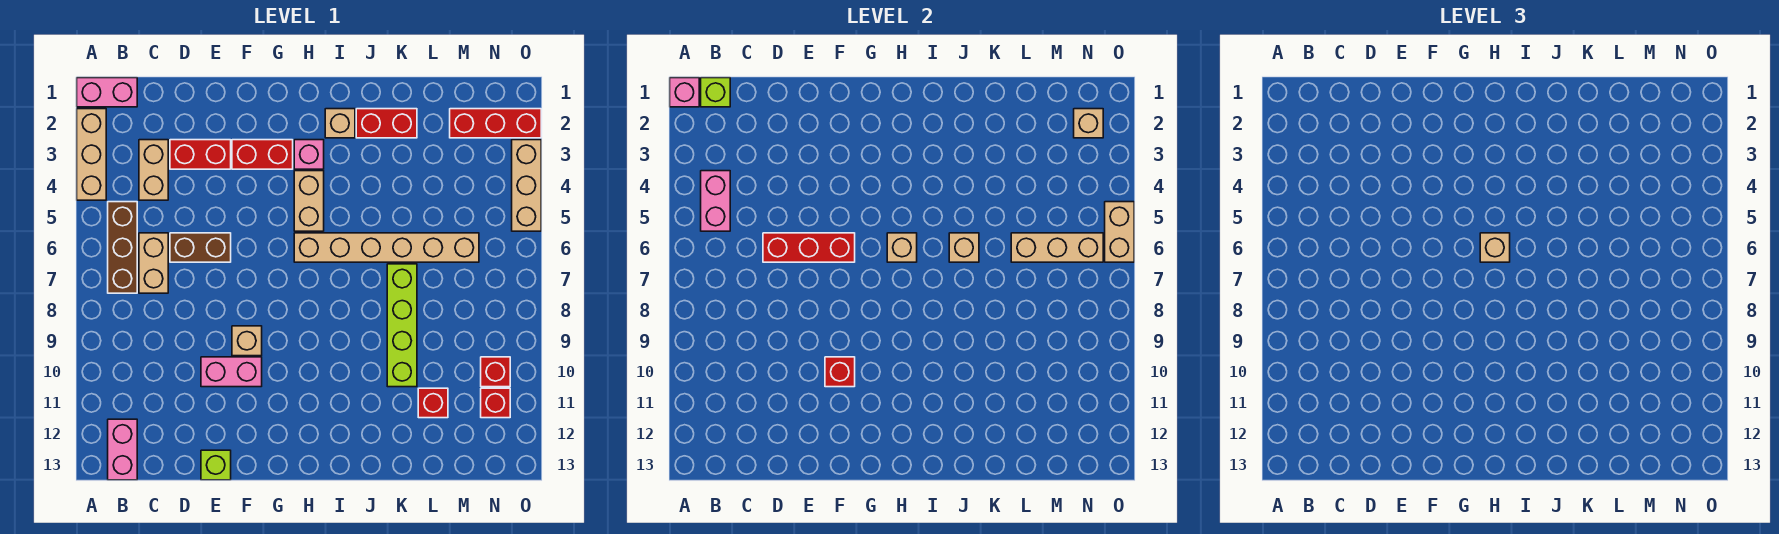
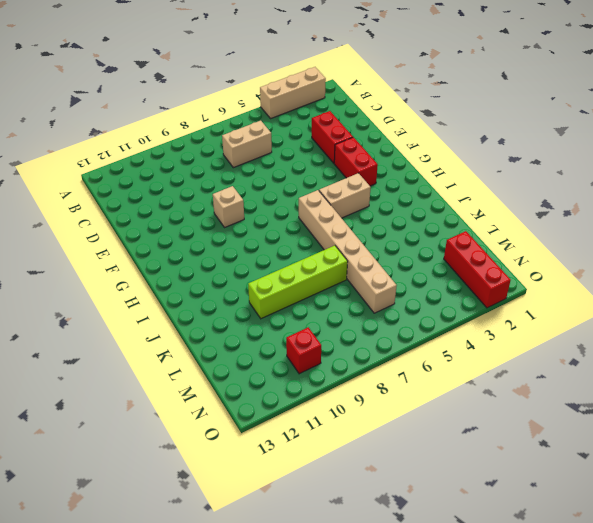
none -> pink 1x2 brick [77,78,137,107]
none -> brown 1x3 brick [108,202,137,293]
none -> pink 1x2 brick [108,419,137,480]
none -> tan 1x2 brick [139,140,168,200]

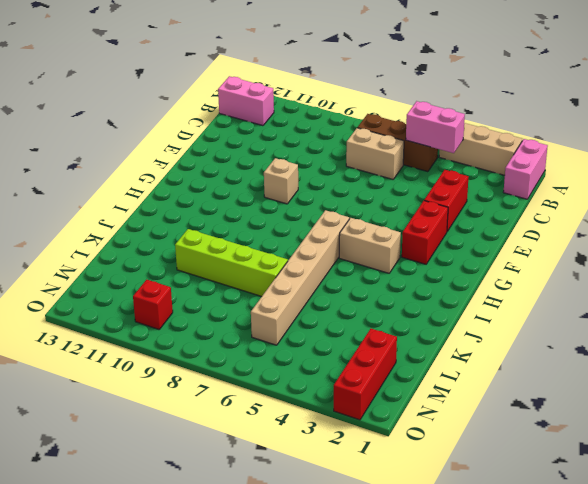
none -> tan 1x2 brick [139,140,168,200]
none -> brown 1x2 brick [170,233,231,262]
none -> pink 1x2 brick [201,357,262,387]
none -> lime 1x1 brick [201,450,231,480]

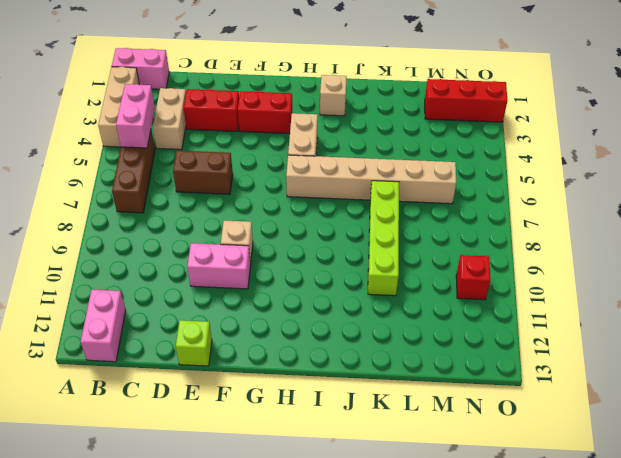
none -> tan 1x2 brick [139,233,168,293]
none -> pink 1x1 brick [294,140,324,169]
none -> red 1x2 brick [356,109,417,138]
none -> red 1x1 brick [418,388,448,418]

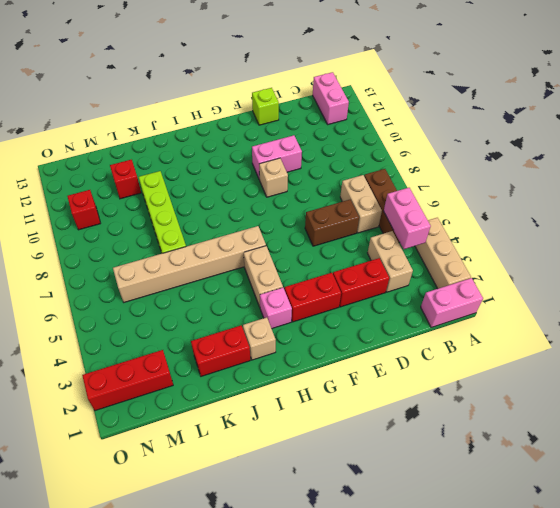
none -> red 1x1 brick [481,388,510,418]
none -> tan 1x3 brick [512,140,541,231]
none -> pink 1x1 brick [670,78,699,107]
none -> lime 1x1 brick [701,78,730,107]

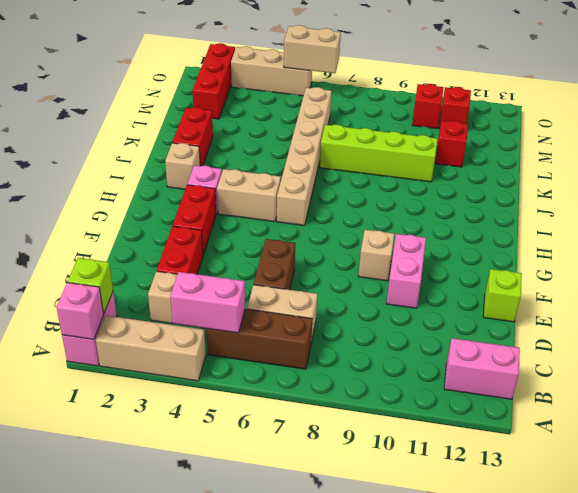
none -> red 1x3 brick [763,233,855,262]
none -> red 1x1 brick [825,357,855,387]
none -> tan 1x1 brick [887,233,917,262]
none -> tan 1x1 brick [949,233,979,262]

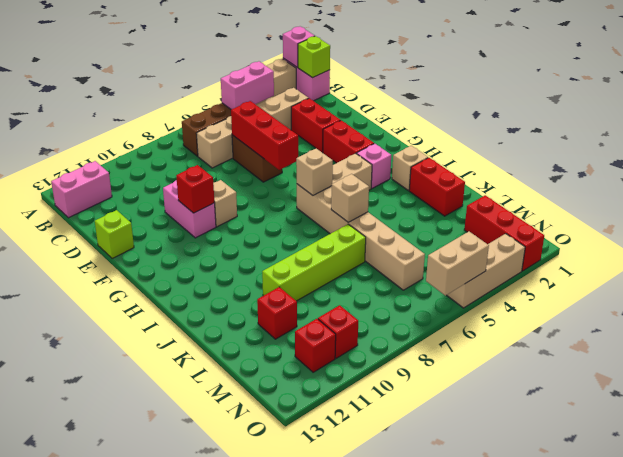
none -> tan 1x3 brick [1011,233,1103,262]
none -> tan 1x1 brick [1074,109,1103,138]
none -> tan 1x1 brick [1480,233,1510,262]

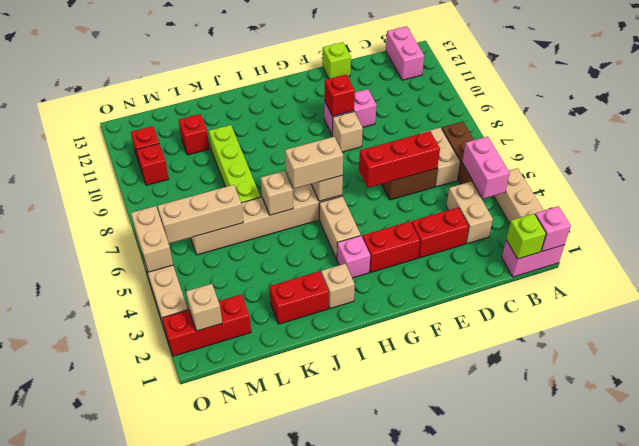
tan 1x2 brick [285,137,343,189] -> tan 1x1 brick [1480,233,1510,262]

